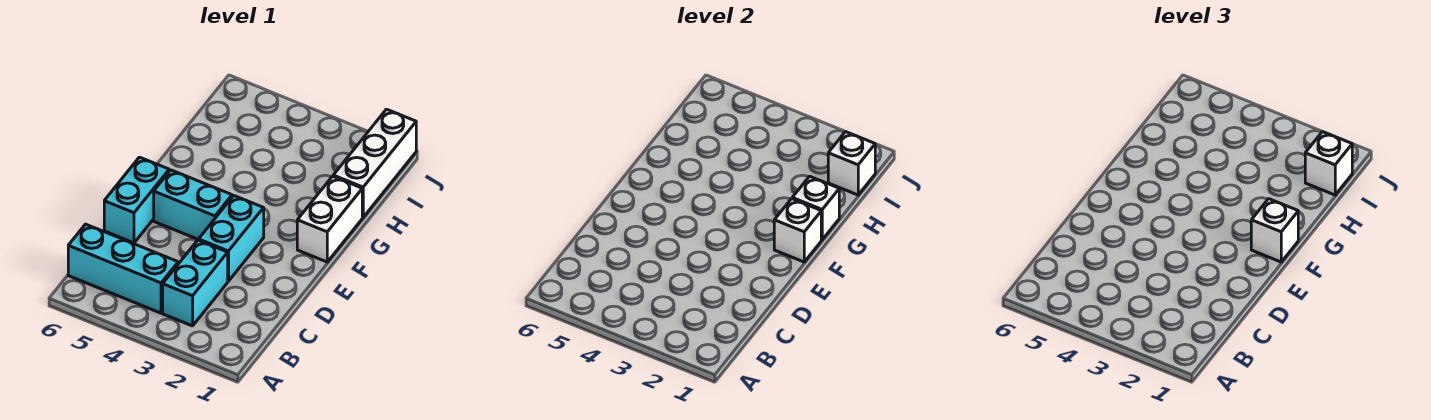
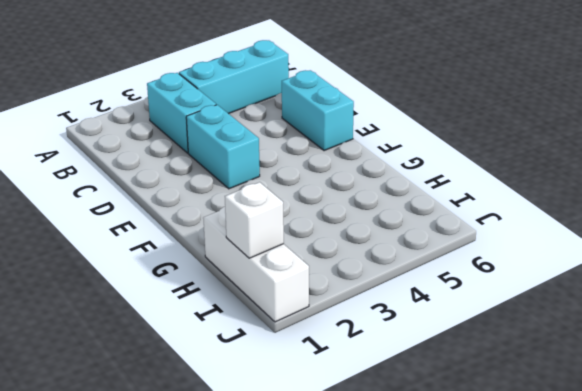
none -> cyan 1x2 brick [154,170,232,240]
none -> white 1x2 brick [297,176,362,262]
none -> white 1x1 brick [774,199,821,262]

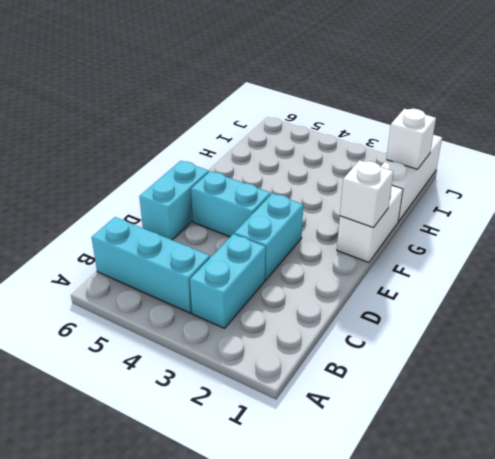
none -> white 1x1 brick [792,176,839,240]
none -> white 1x1 brick [1251,199,1298,262]
none -> white 1x1 brick [1305,132,1352,195]

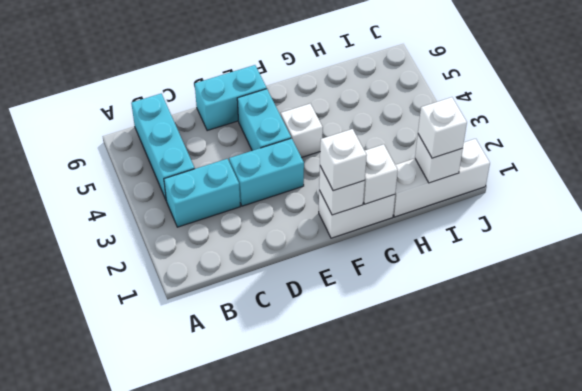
white 1x1 brick [281,103,323,157] -> none

